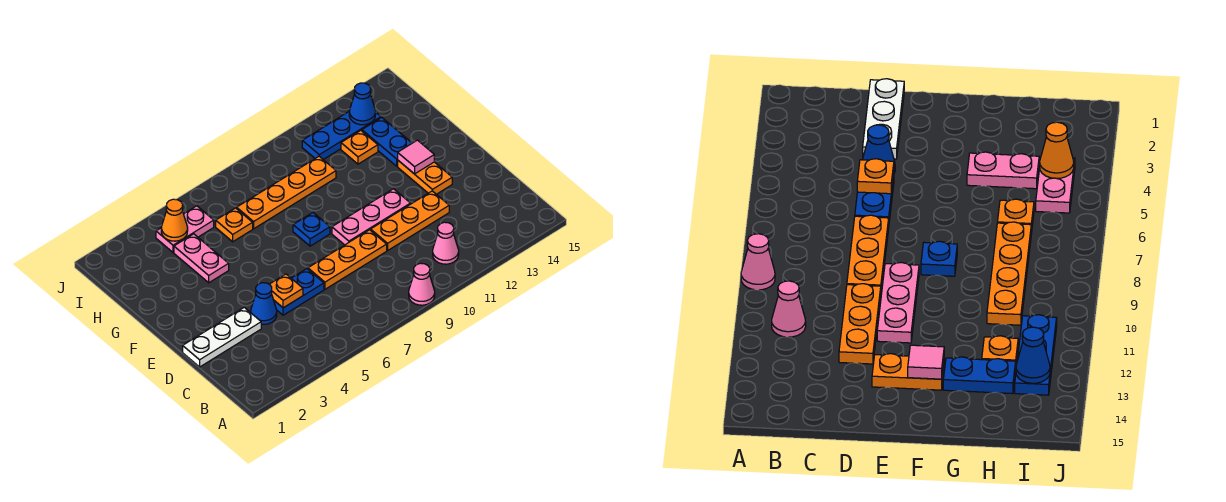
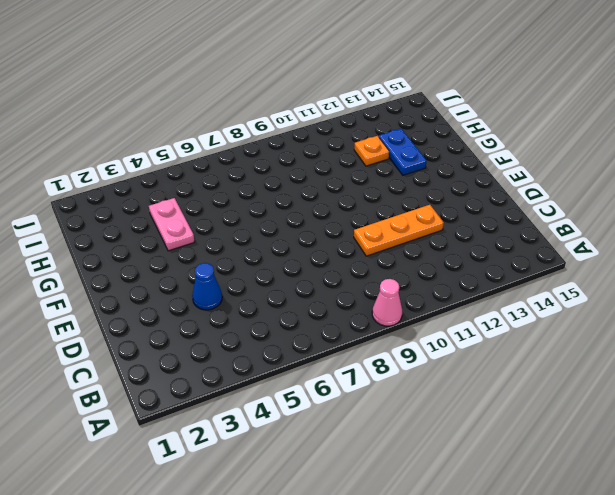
none -> pink 1x1 cone [433,222,459,264]
none -> white 1x3 plate [183,307,261,367]
none -> blue 1x2 plate [274,269,324,315]

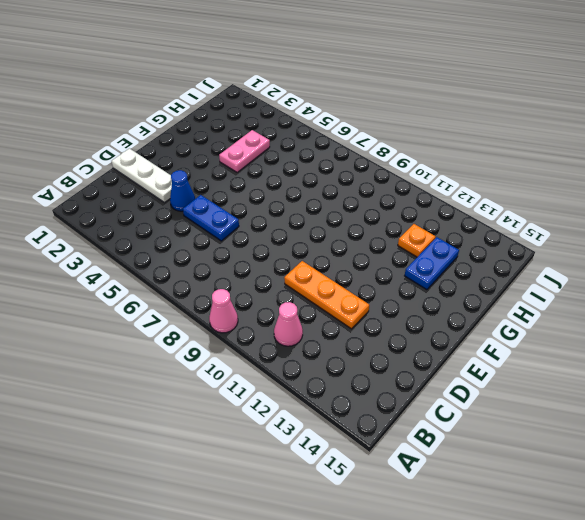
none -> orange 1x3 plate [308,230,387,289]
none -> pink 1x3 plate [332,189,411,245]
none -> orange 1x2 plate [398,161,452,194]

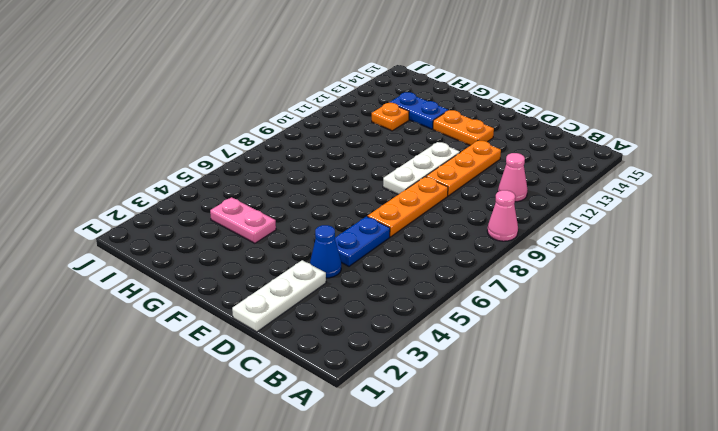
white 1x3 plate [383,142,460,195] -> pink 1x3 plate [332,189,411,245]
none -> blue 1x1 plate [293,213,330,246]
none -> orange 1x1 plate [216,208,253,242]
none -> orange 1x4 plate [237,156,336,229]

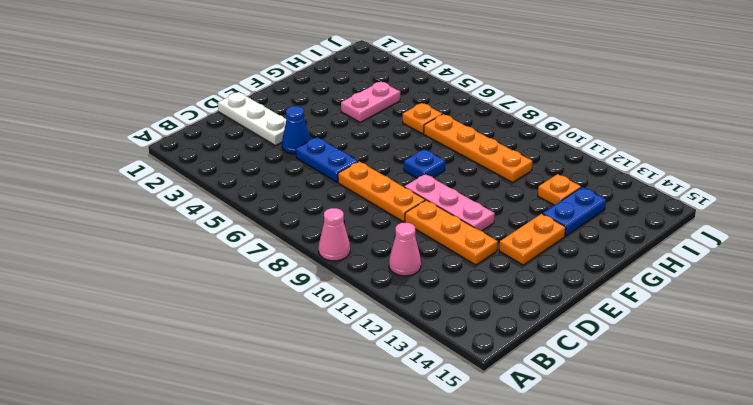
none -> pink 1x2 plate [156,206,214,252]
none -> blue 1x3 plate [302,111,381,160]
none -> orange 1x1 plate [270,274,303,308]

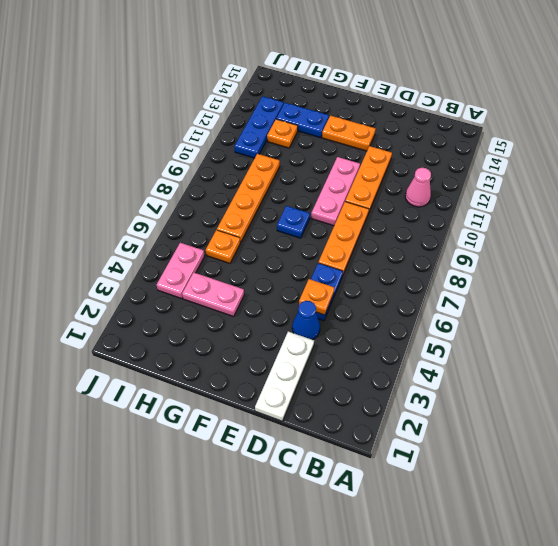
none -> pink 1x1 cone [409,263,435,305]
none -> pink 1x1 tile [398,140,434,174]
none -> orange 1x1 cone [161,199,188,241]

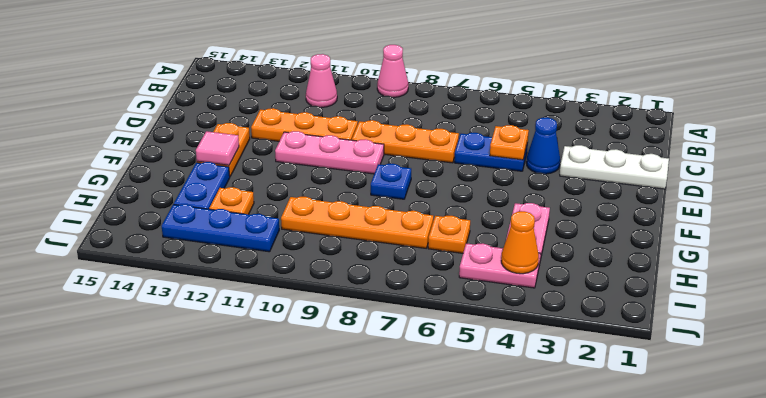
none -> blue 1x1 cone [349,83,376,125]

